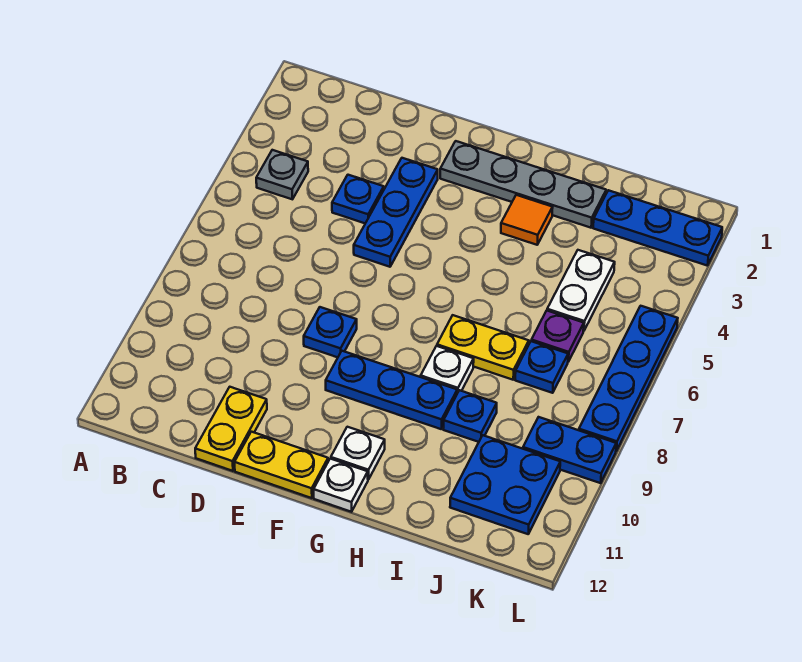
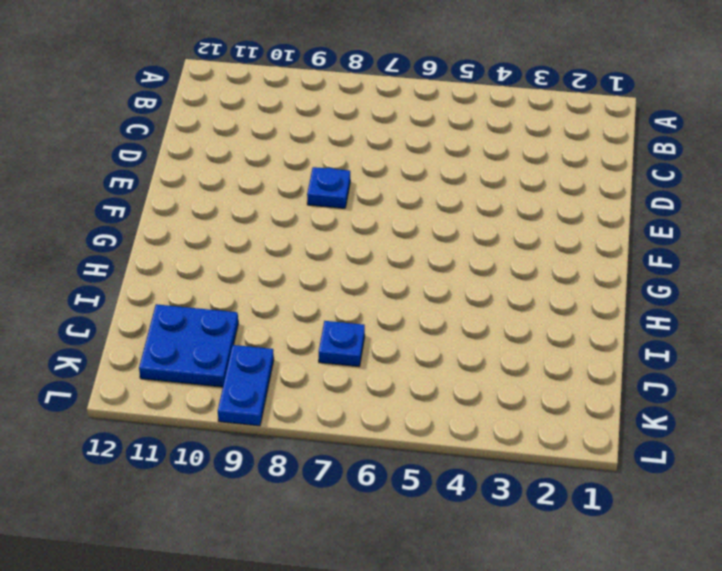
none -> grey 1x1 plate [256,150,308,199]
none -> blue 1x1 plate [332,175,384,223]
none -> yellow 1x2 plate [195,387,267,471]

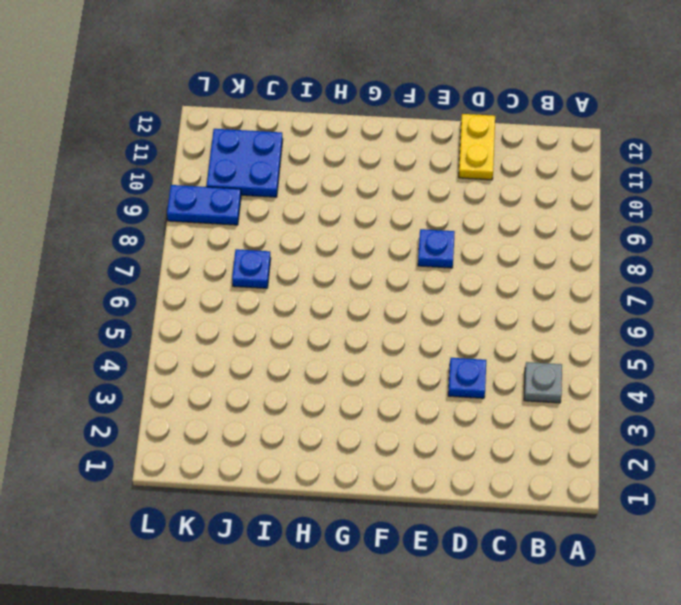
none -> blue 1x3 plate [354,158,438,267]
none -> yellow 1x2 plate [235,432,328,498]
none -> grey 1x4 plate [440,141,606,228]

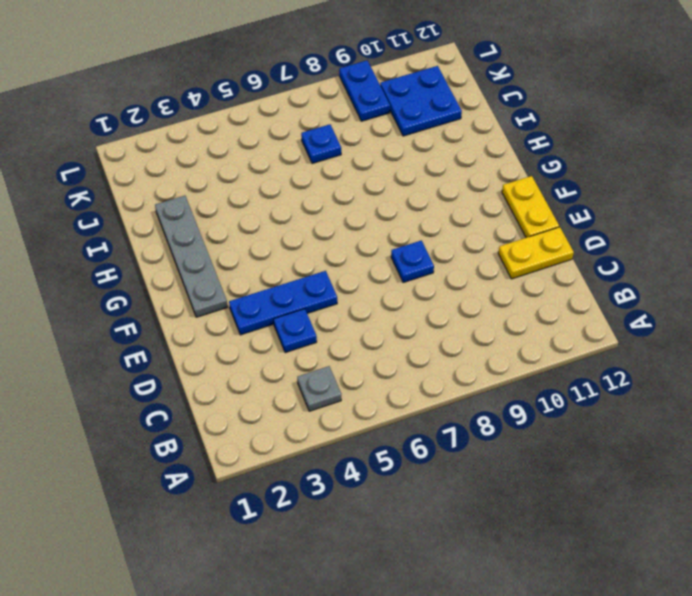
none -> blue 1x3 plate [326,351,457,429]
none -> white 1x1 plate [331,427,385,480]
none -> white 1x1 plate [314,459,368,512]

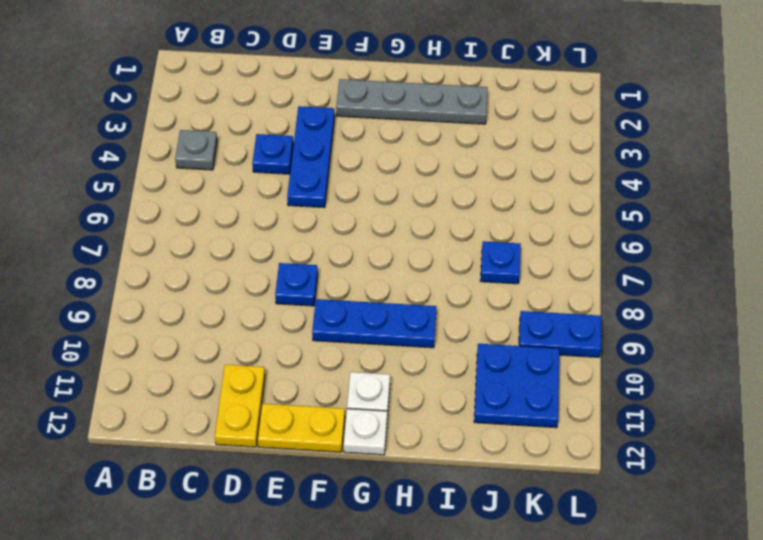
none -> orange 1x1 tile [501,195,553,245]
none -> yellow 1x2 plate [437,315,529,380]
none -> white 1x1 plate [421,346,474,393]

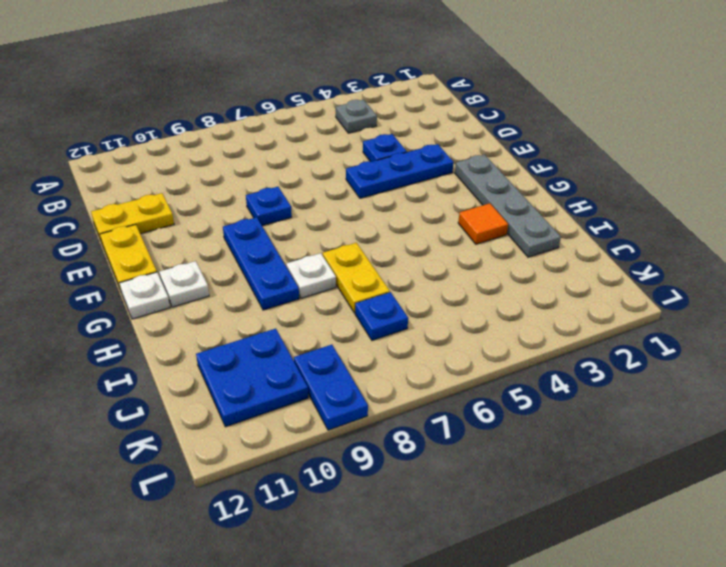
none -> blue 1x1 plate [443,390,497,442]
none -> blue 1x3 plate [593,190,722,266]
none -> white 1x2 plate [547,250,615,331]

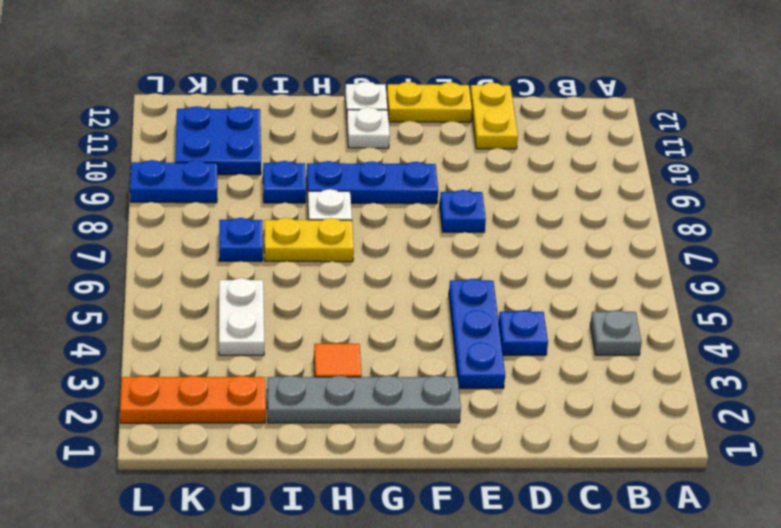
orange 1x3 plate [120,376,266,423] -> blue 1x3 plate [593,190,722,266]
none -> purple 1x1 plate [531,311,584,362]
none -> blue 1x4 plate [579,306,678,451]

